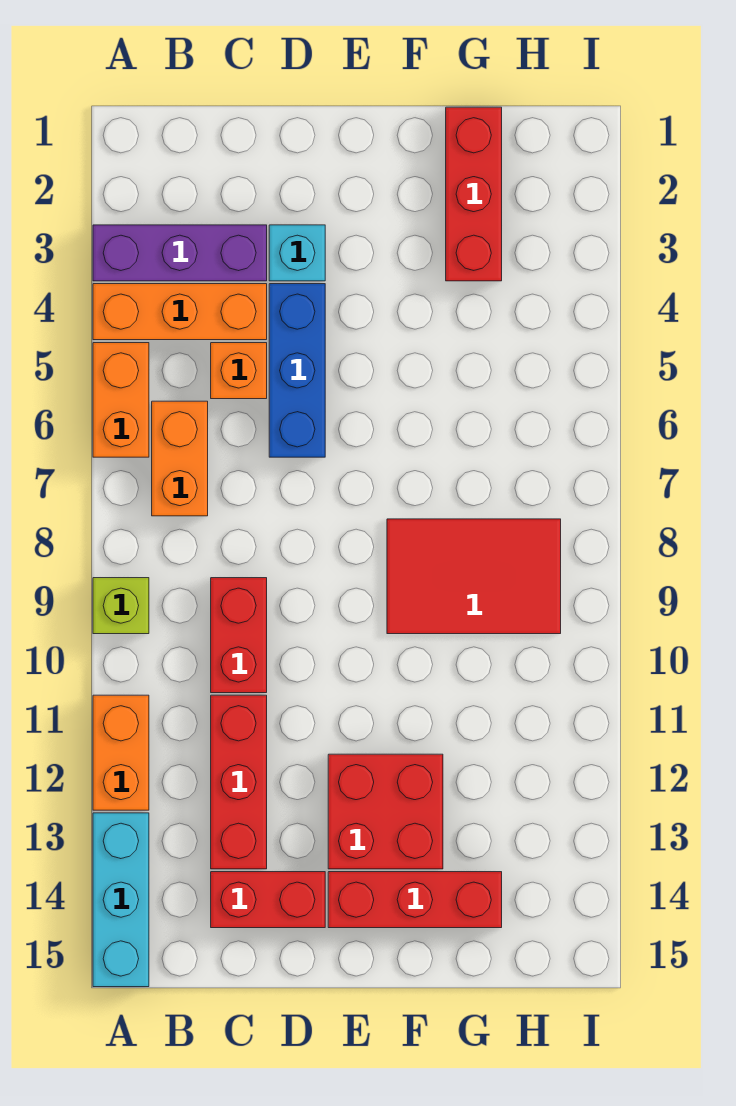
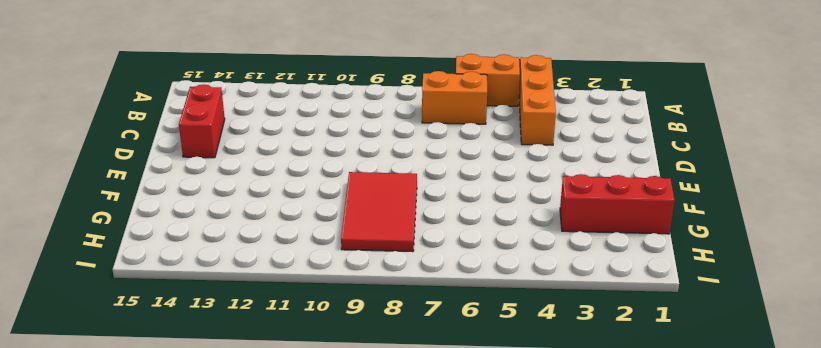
none -> purple 1x3 brick [93,225,267,281]
none -> lime 1x1 brick [93,578,149,634]
none -> orange 1x2 brick [93,695,149,810]

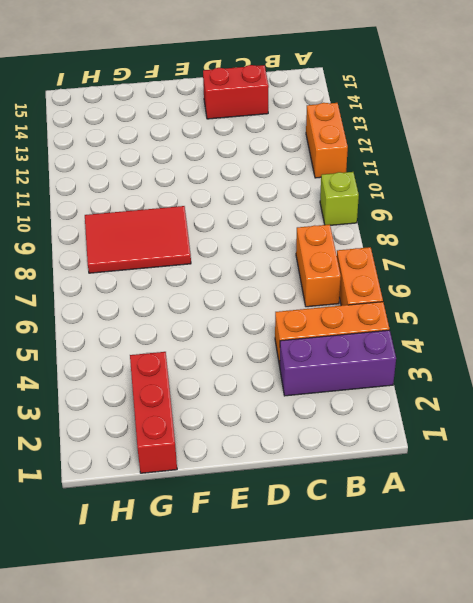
none -> cyan 1x3 brick [93,813,149,987]
none -> orange 1x1 brick [211,343,267,399]
none -> red 1x2 brick [211,578,267,693]

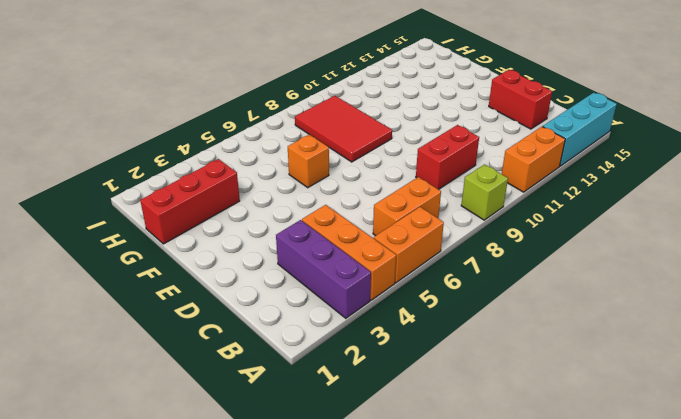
orange 1x1 brick [288,134,329,188] -> orange 1x1 brick moved to [211,343,267,399]
none -> red 1x3 brick [211,695,267,869]
none -> cyan 1x1 brick [269,225,325,281]
none -> blue 1x3 brick [269,284,325,457]

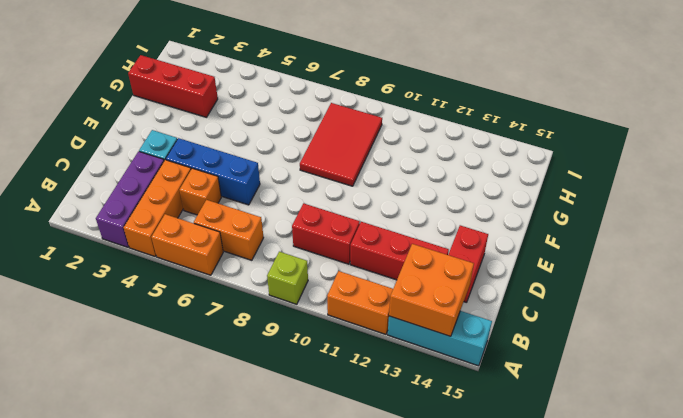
orange 2x2 brick [389,244,474,336] -> none
none -> red 2x2 brick [328,754,443,869]
none -> red 1x3 brick [328,872,502,928]

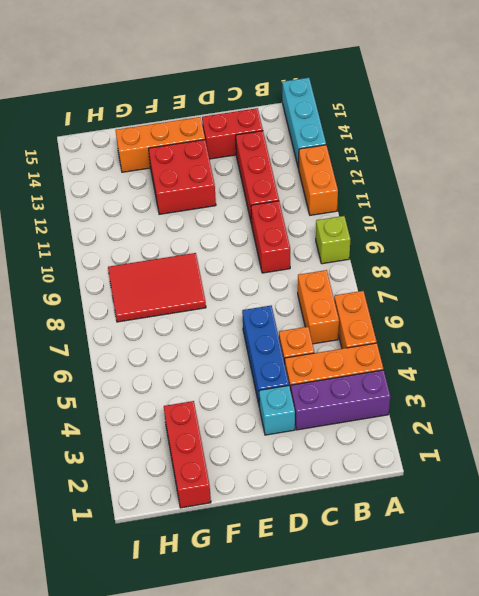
orange 1x3 brick [115,117,205,172] -> red 1x3 brick [328,872,502,928]

